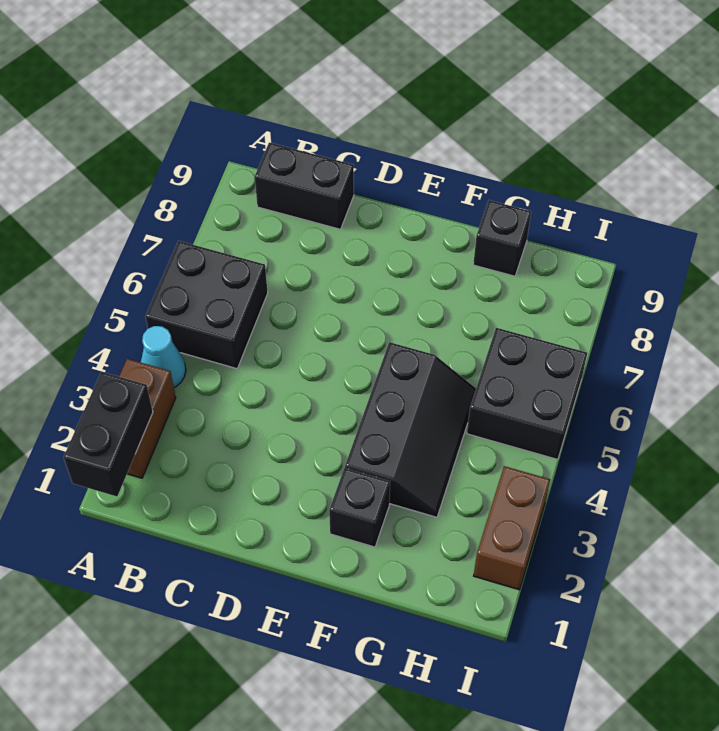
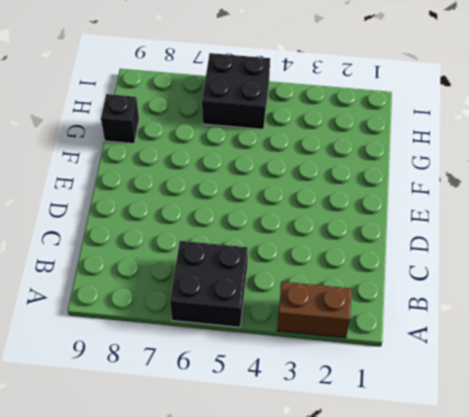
none -> cyan 1x1 cone [141,326,186,388]
none -> black 1x2 brick [255,142,354,229]

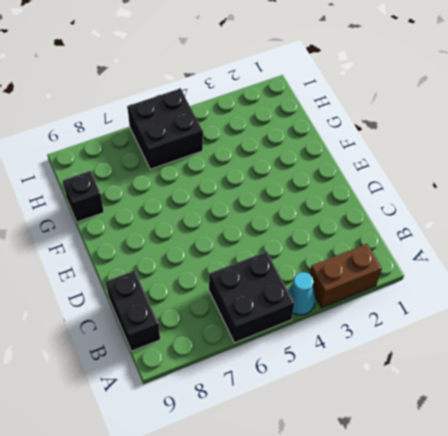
none -> black 1x1 brick [329,468,390,547]
none -> black 2x3 slope [345,342,476,517]

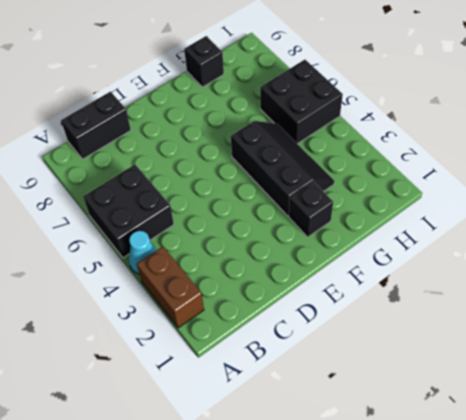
none -> brown 1x2 brick [474,466,550,590]
none -> black 1x2 brick [64,372,153,496]

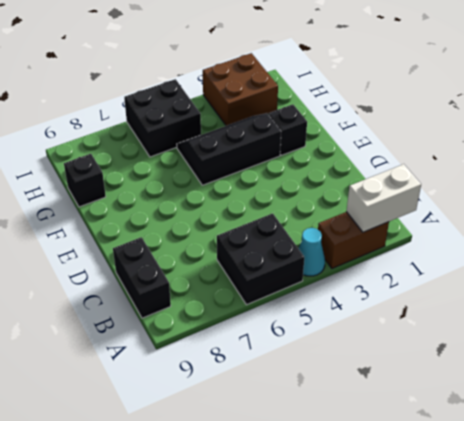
white 1x2 brick [346,164,421,232] -> black 1x2 brick [64,372,153,496]
brown 2x2 brick [203,53,278,126] -> brown 1x2 brick [474,466,550,590]

